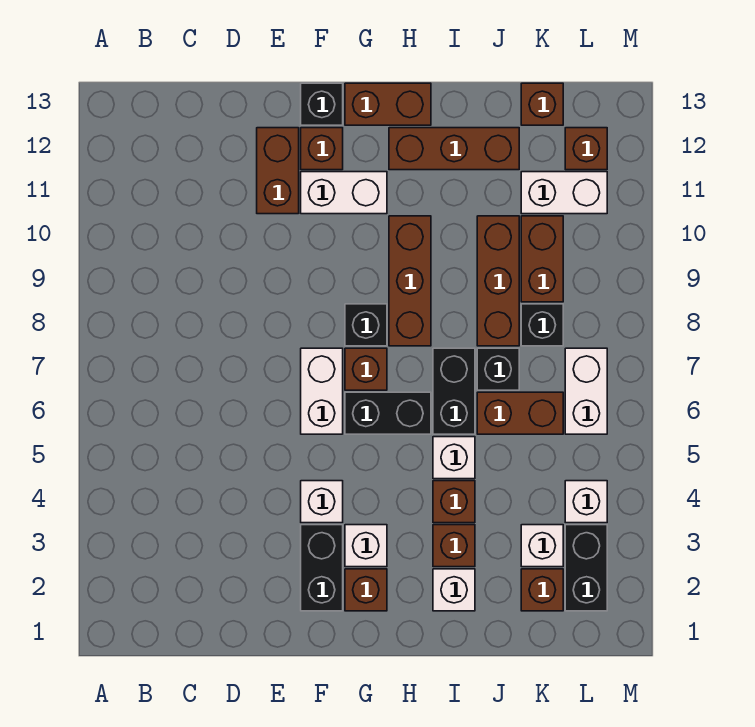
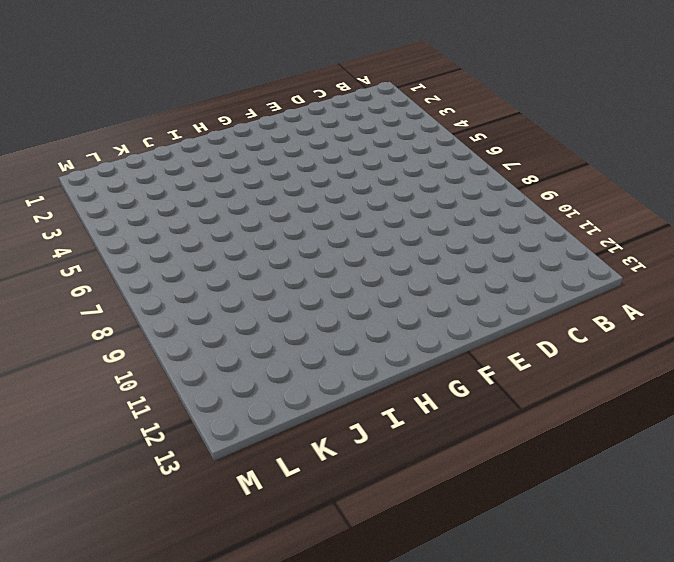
none -> brown 1x2 brick [257,128,299,214]
none -> black 1x2 brick [301,525,343,611]
none -> white 1x1 brick [301,481,343,523]
none -> white 1x2 brick [301,348,343,434]

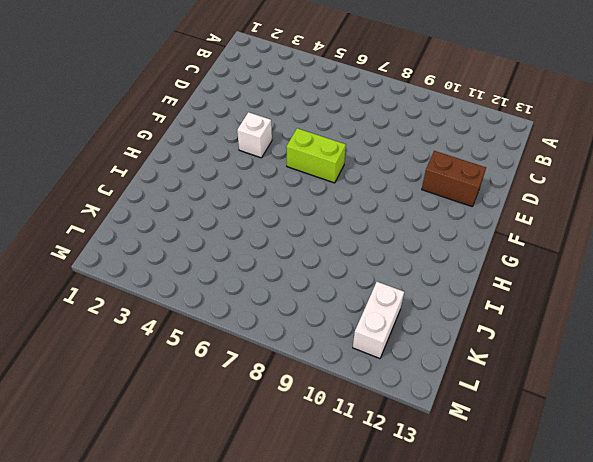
lime 1x2 brick [286,128,346,183] -> white 1x2 brick [301,348,343,434]
none -> black 1x2 brick [301,525,343,611]
none -> white 1x2 brick [301,172,387,214]
none -> brown 1x1 brick [301,128,343,170]
none -> black 1x1 brick [301,83,343,125]

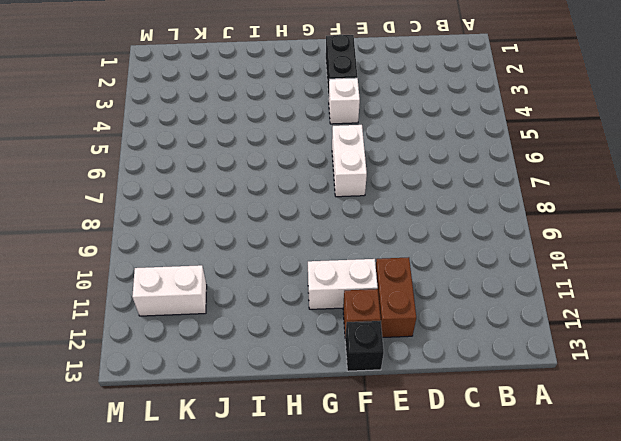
none -> brown 1x1 brick [345,569,387,611]
none -> white 1x1 brick [345,525,387,567]
none -> black 1x2 brick [345,392,431,434]
none -> brown 1x1 brick [345,348,387,390]

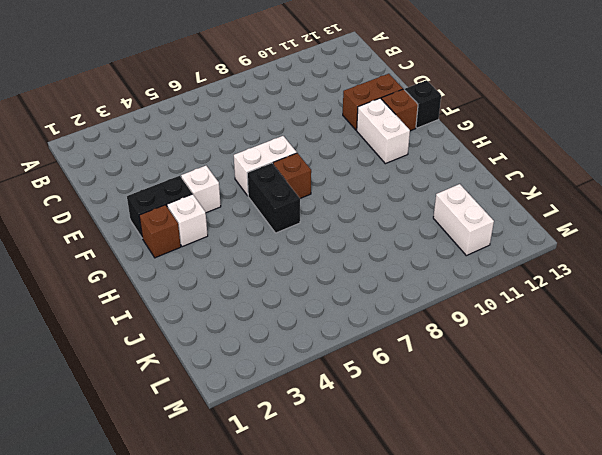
none -> black 1x1 brick [345,304,387,346]
none -> brown 1x2 brick [345,83,431,125]
none -> brown 1x3 brick [389,216,431,346]
none -> brown 1x3 brick [389,128,519,170]

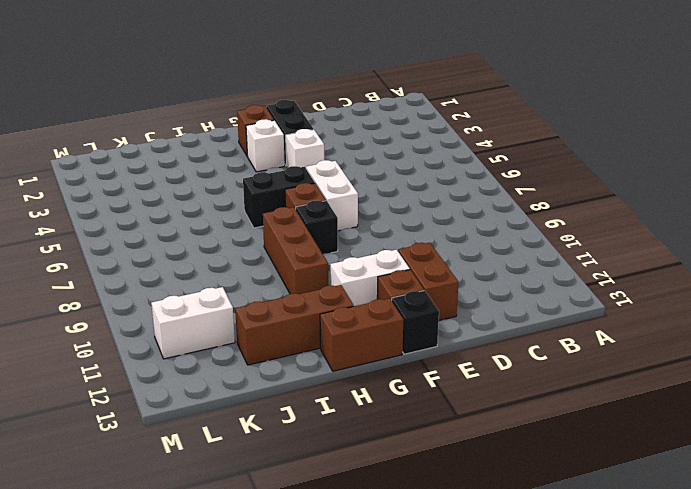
none -> white 1x1 brick [433,569,475,611]
none -> brown 1x1 brick [433,525,475,567]
none -> brown 1x1 brick [433,481,475,523]
none -> white 1x1 brick [433,437,475,479]

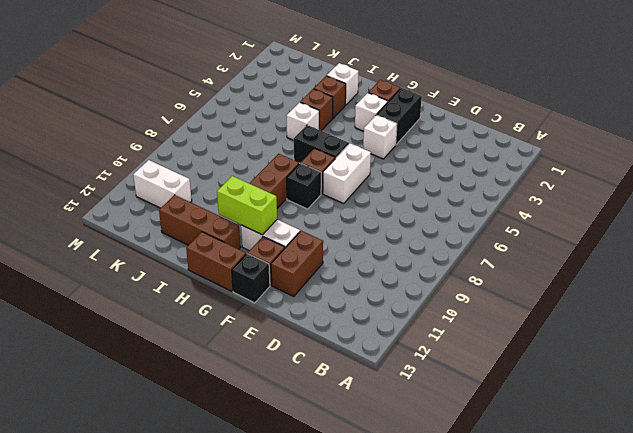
lime 1x2 brick [217,176,277,235] -> none
none -> black 1x2 brick [433,348,475,434]
none -> brown 1x2 brick [477,392,563,434]
none -> black 1x1 brick [477,348,519,390]
none -> brown 1x3 brick [477,216,519,346]

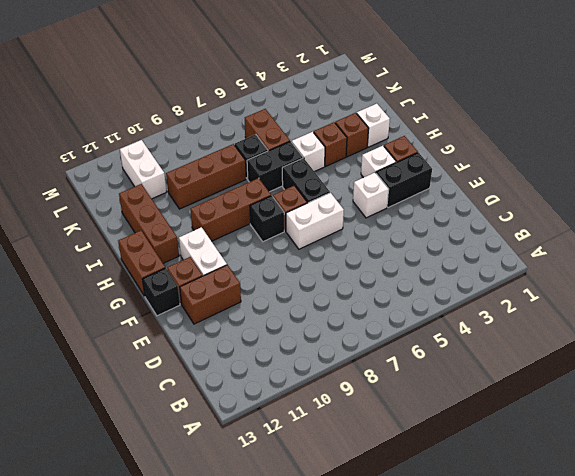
none -> brown 1x1 brick [521,569,563,611]
none -> white 1x1 brick [521,525,563,567]
none -> black 1x1 brick [521,304,563,346]
none -> brown 1x2 brick [521,216,563,302]

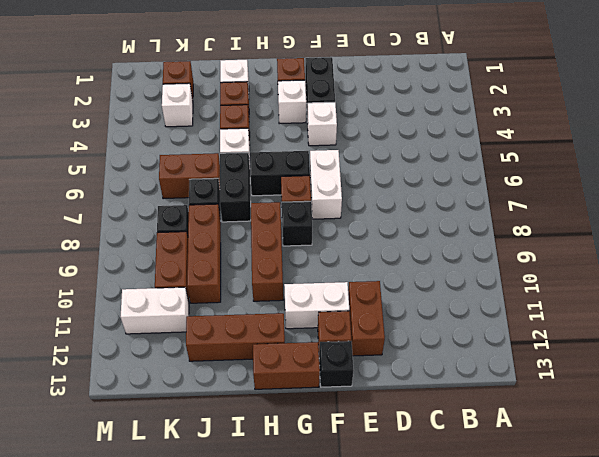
none -> brown 1x1 brick [521,83,563,125]
none -> black 1x2 brick [565,525,607,611]
none -> white 1x1 brick [565,481,607,523]
none -> white 1x2 brick [565,348,607,434]

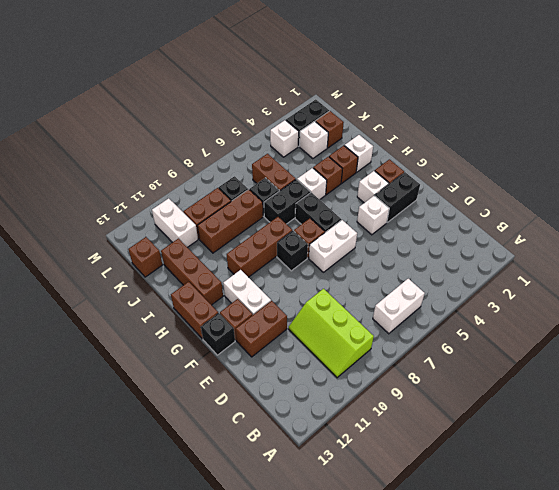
white 1x2 brick [373,279,425,334] -> white 1x2 brick moved to [565,348,607,434]
lime 2x3 slope [289,289,374,378] -> none
none -> brown 1x1 brick [565,128,607,170]

